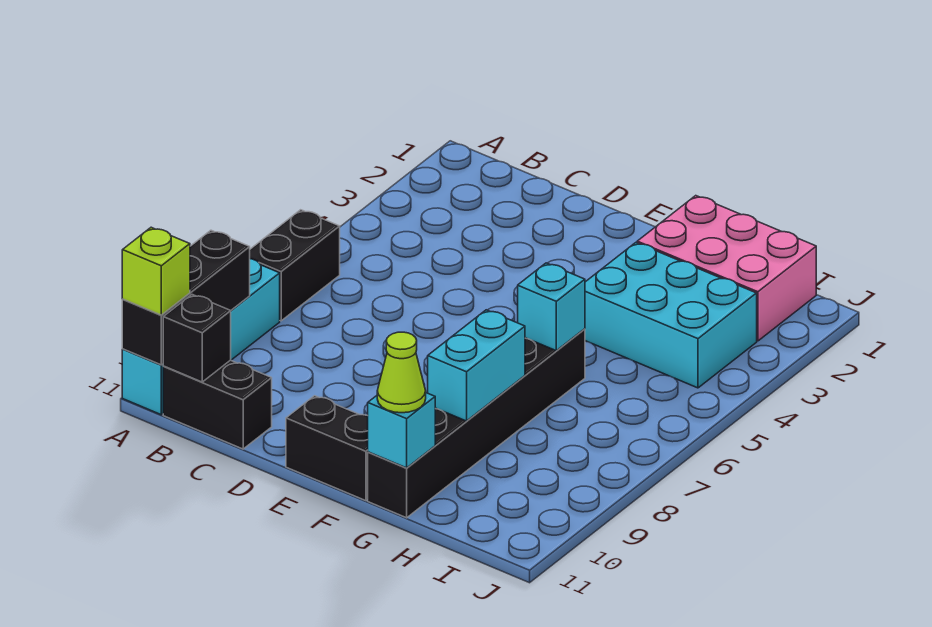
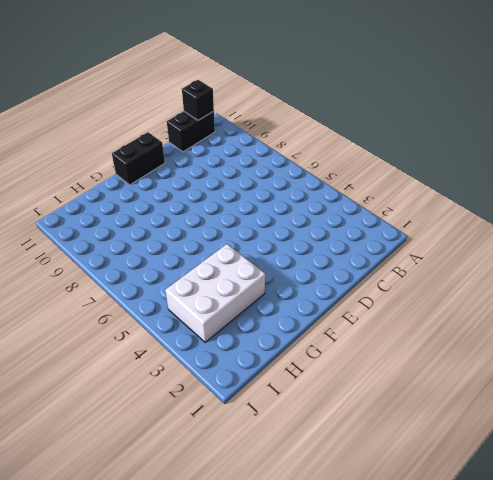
white 2x3 brick [165,244,265,342] -> cyan 2x3 brick [585,243,757,388]
none -> black 1x2 brick [250,210,340,321]
none -> cyan 1x4 brick [122,259,280,415]
none -> pink 2x3 brick [637,196,816,341]

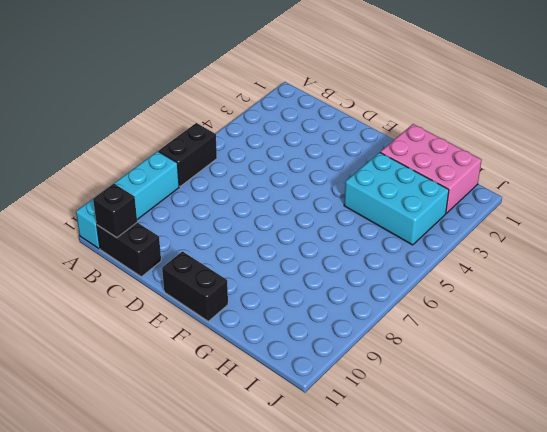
none -> black 1x6 brick [368,329,585,518]
none -> black 1x3 brick [122,230,250,365]
none -> cyan 1x1 brick [518,263,585,351]

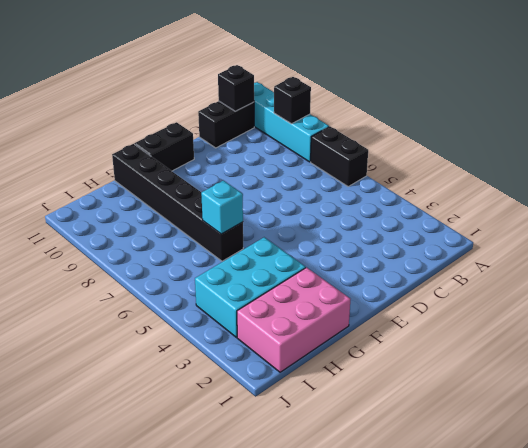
black 1x1 brick [274,77,311,124] -> black 1x3 brick [122,230,250,365]
none -> cyan 1x2 brick [428,310,525,421]
none -> cyan 1x1 brick [368,393,435,468]
none -> lime 1x1 brick [122,227,190,315]

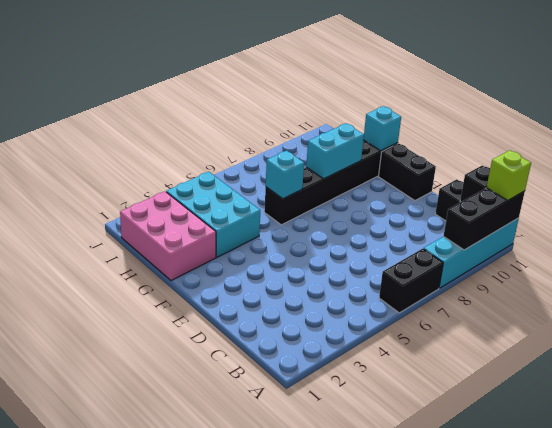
none -> lime 1x1 cone [377,332,426,413]

